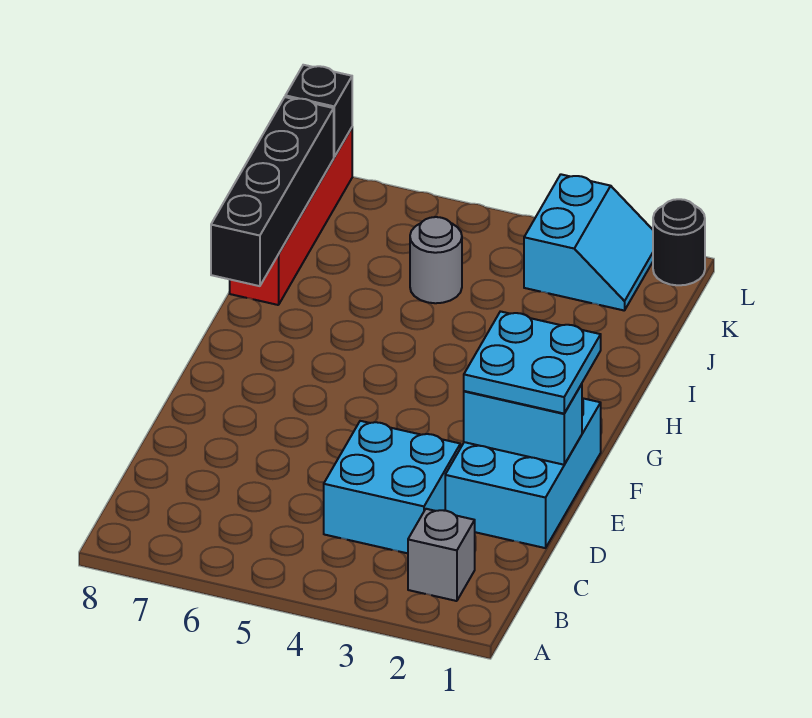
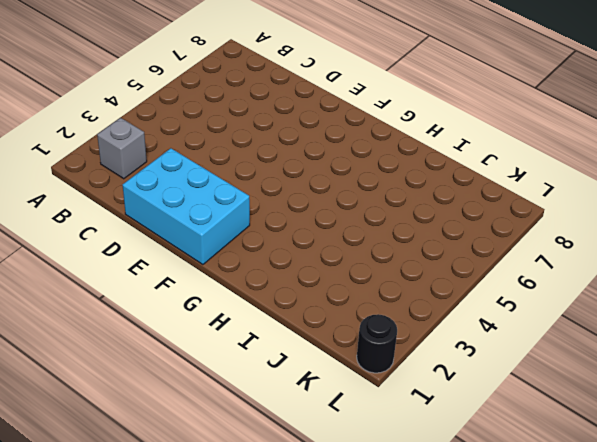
none -> cyan 2x2 brick [324,421,460,553]
none -> red 1x4 brick [230,128,352,305]

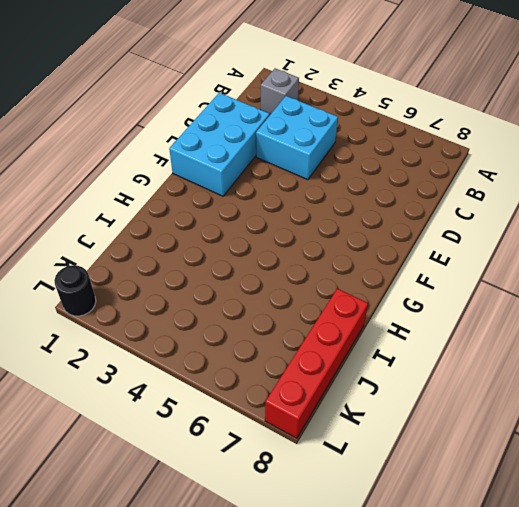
none -> grey 1x1 round brick [410,217,462,303]
none -> cyan 2x2 slope [524,174,653,311]

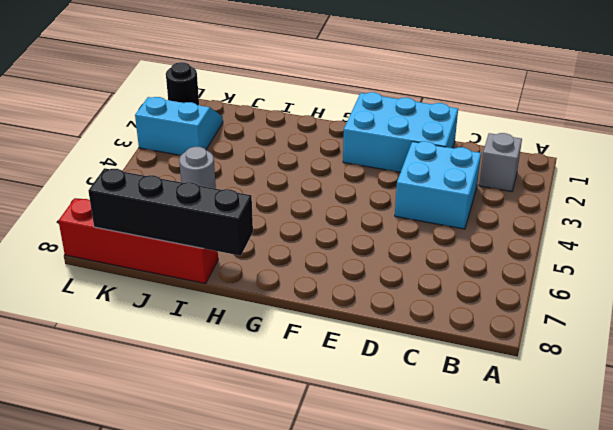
none -> cyan 1x2 brick [464,384,582,465]
none -> black 1x1 brick [285,65,352,157]

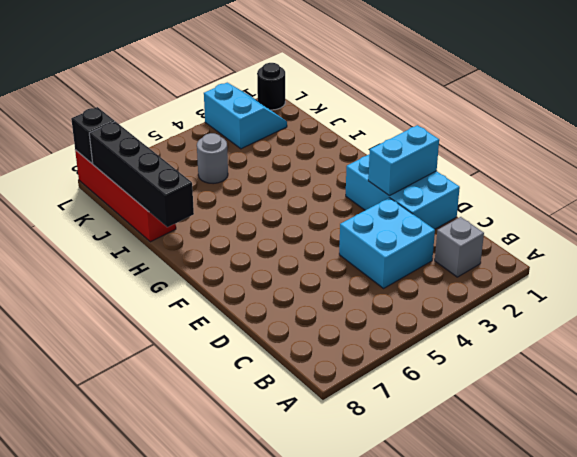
none -> cyan 2x2 plate [464,311,601,414]

